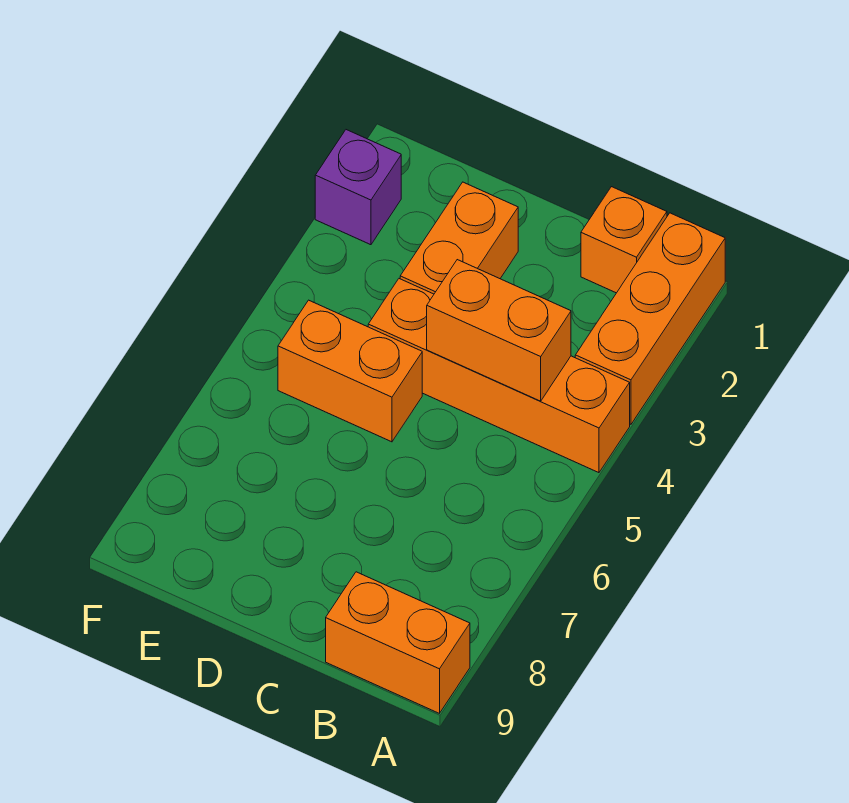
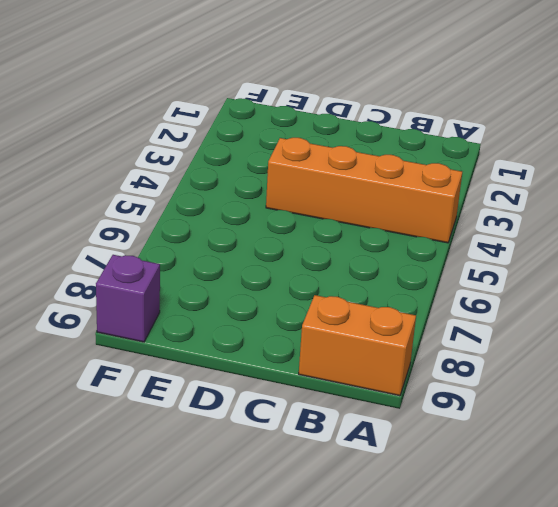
purple 1x1 brick [96,255,160,342] -> purple 1x1 brick moved to [315,130,401,245]
none -> orange 1x3 brick [575,213,725,424]
none -> orange 1x1 brick [581,187,667,293]

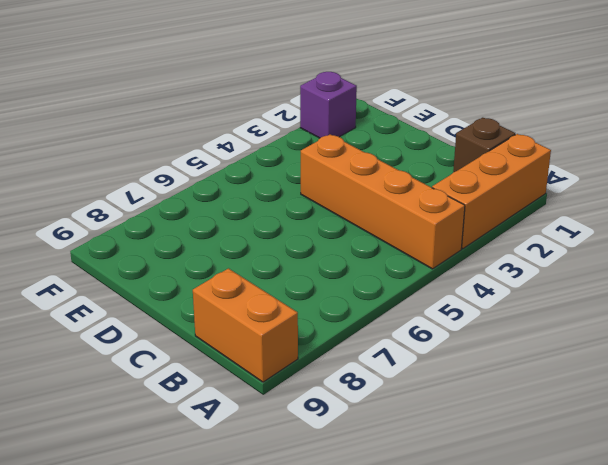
brown 1x1 brick [453,118,515,172] -> orange 1x1 brick [581,187,667,293]
none -> orange 1x2 brick [400,182,518,294]
none -> orange 1x2 brick [278,300,422,442]

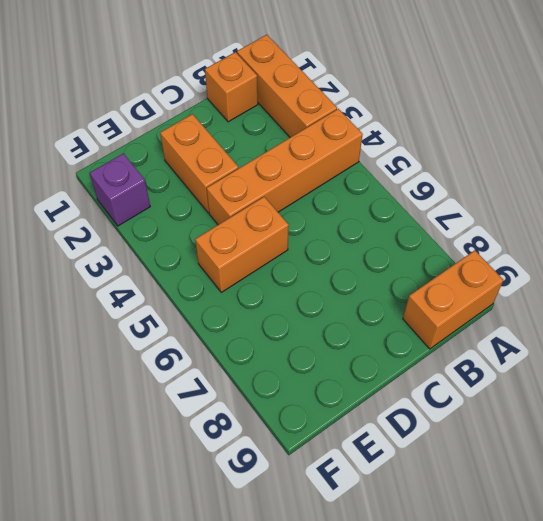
none -> orange 1x2 brick [427,260,571,401]

